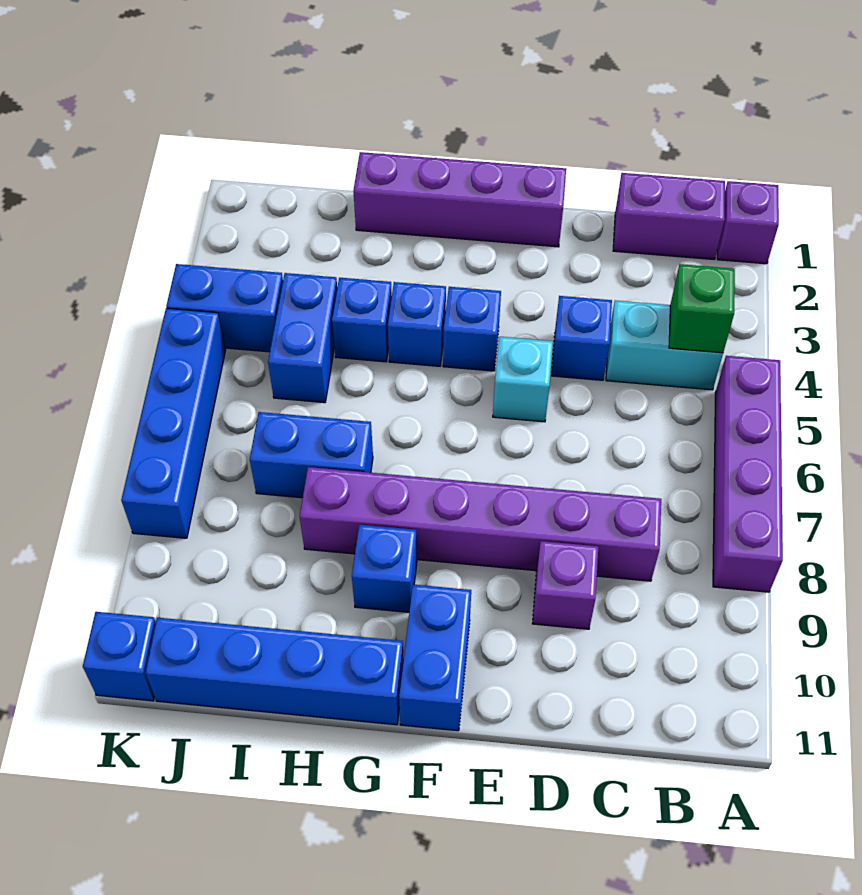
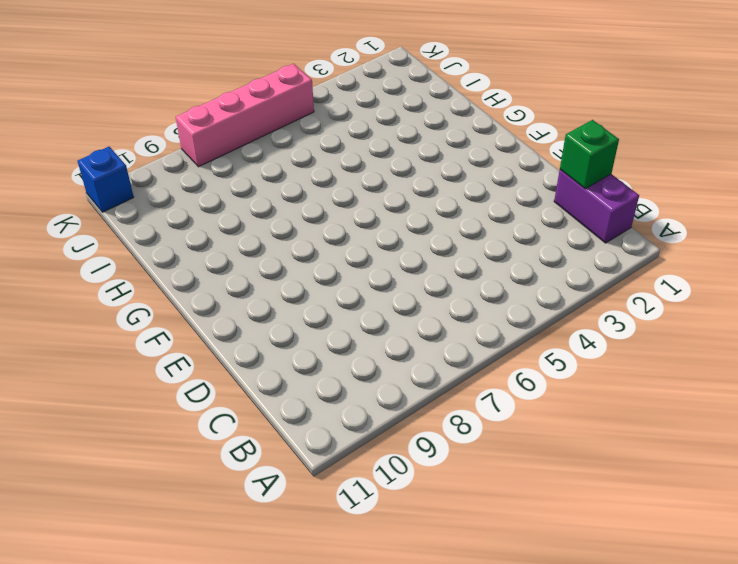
green 1x1 brick [560,120,619,189] -> green 1x1 brick moved to [669,264,735,353]
pink 1x4 brick [176,64,314,167] -> blue 1x4 brick [121,308,226,538]
none -> purple 1x1 brick [717,181,779,264]
none -> purple 1x4 brick [713,356,783,592]
none -> cyan 1x2 brick [606,300,723,390]

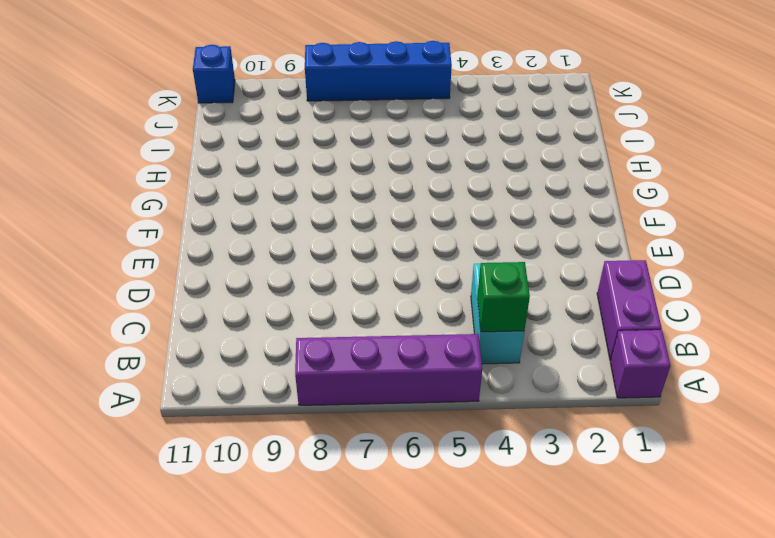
none -> purple 1x6 brick [300,467,661,581]
none -> blue 1x1 brick [551,296,612,380]
none -> purple 1x1 brick [532,541,598,629]

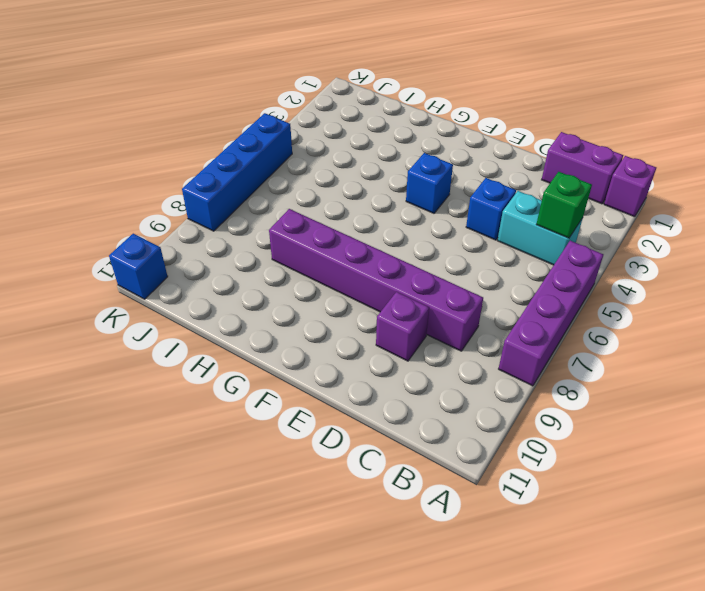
none -> purple 1x4 brick [353,152,566,247]
none -> cyan 1x1 brick [493,337,553,422]
none -> blue 1x2 brick [399,585,471,731]

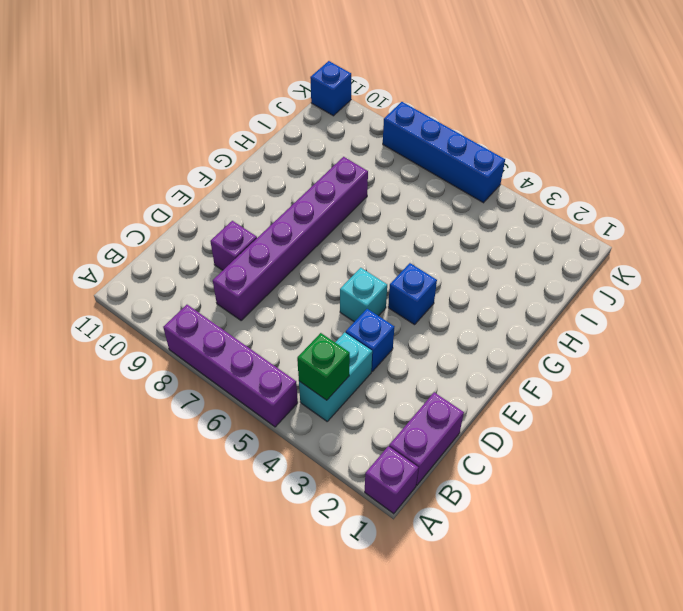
none -> purple 1x4 brick [353,152,566,247]
none -> blue 1x2 brick [399,585,471,731]
none -> blue 1x1 brick [388,282,446,366]

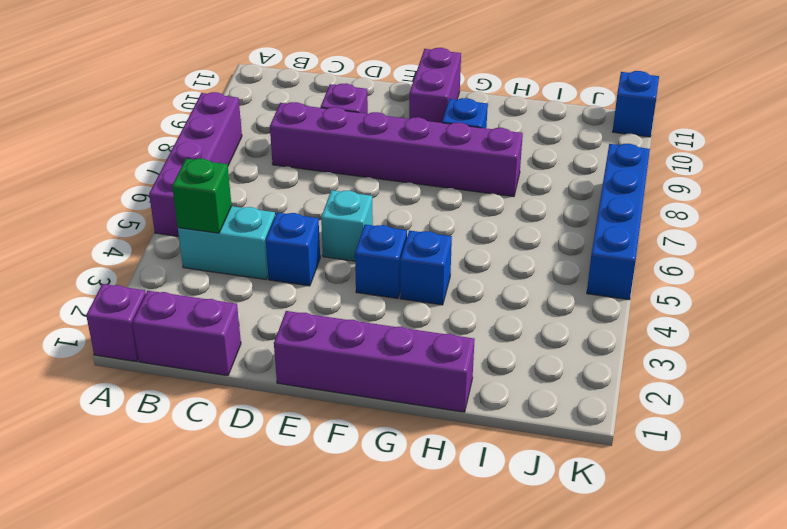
purple 1x2 brick [409,48,461,123] -> blue 1x2 brick [399,585,471,731]
none -> blue 1x4 brick [145,618,404,725]
none -> blue 1x1 brick [332,278,392,362]
none -> blue 1x2 brick [250,412,373,498]

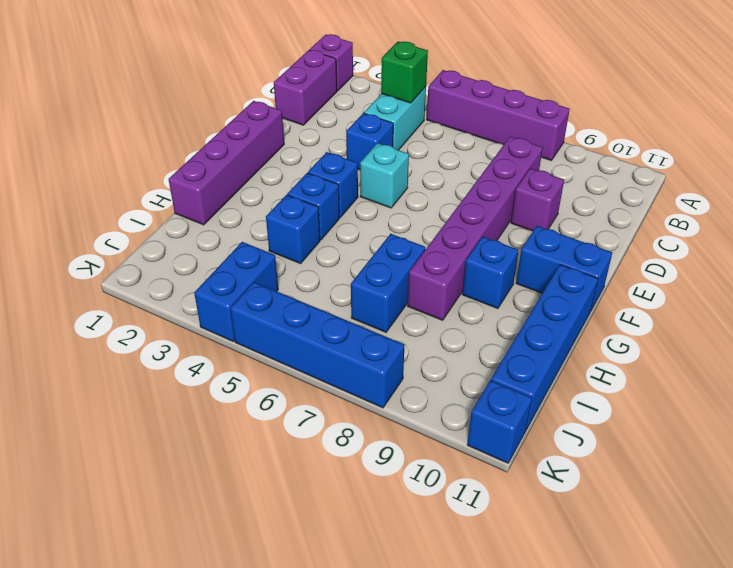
none -> blue 1x2 brick [268,273,337,403]

